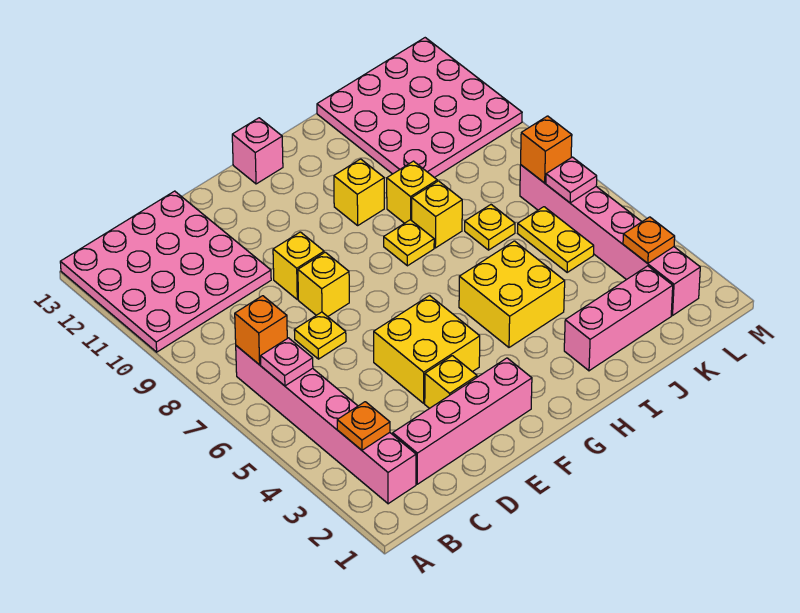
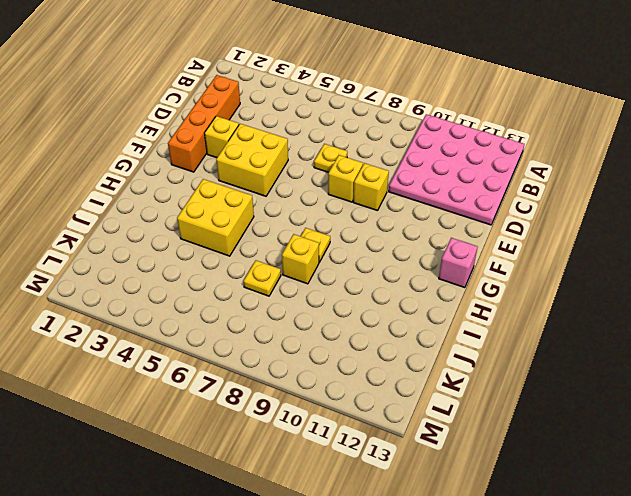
orange 1x4 brick [168,75,240,172] -> pink 1x4 brick [393,358,532,484]
none -> pink 1x6 brick [236,346,416,504]
none -> yellow 1x1 brick [334,159,384,225]
none -> pink 1x3 brick [564,266,673,371]

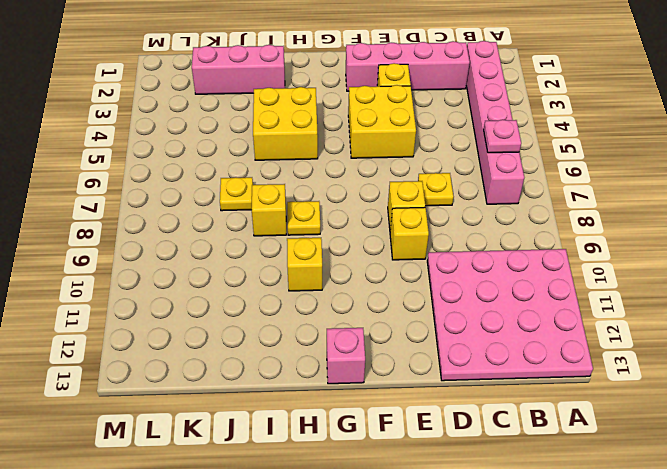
none -> yellow 1x1 brick [387,161,437,223]
none -> pink 4x4 plate [317,38,522,178]
none -> yellow 1x2 plate [518,207,594,272]

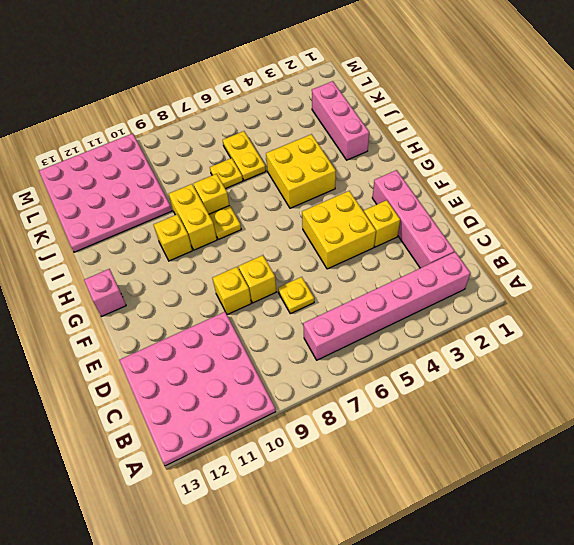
yellow 1x2 brick [169,184,217,250] -> yellow 1x1 brick [387,161,437,223]
yellow 1x2 plate [223,131,266,181] -> yellow 1x2 plate turned to [518,207,594,272]
none -> pink 1x6 brick [520,165,700,315]
none -> orange 1x1 plate [337,402,390,450]
none -> pink 1x1 plate [261,338,313,386]

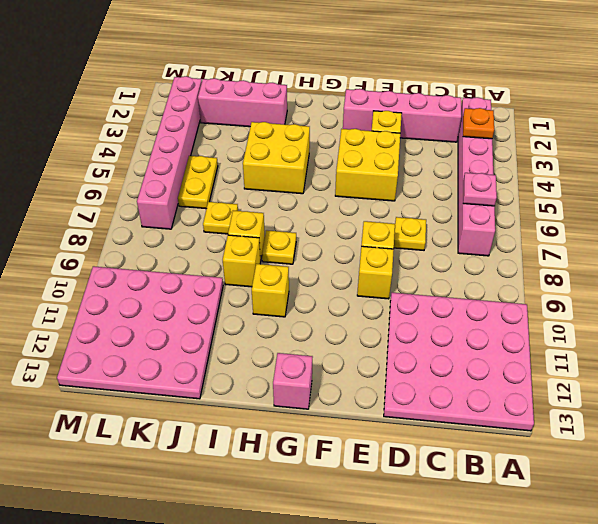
none -> orange 1x1 brick [235,296,287,365]
none -> orange 1x1 plate [623,217,675,263]
none -> pink 1x1 plate [546,157,597,203]

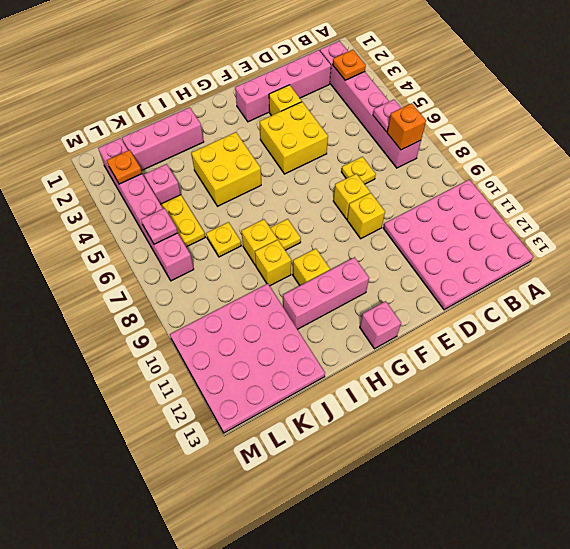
pink 1x3 brick [283,257,369,329] -> none
pink 1x1 brick [144,164,181,204] -> none
none -> orange 1x1 brick [521,116,572,183]

